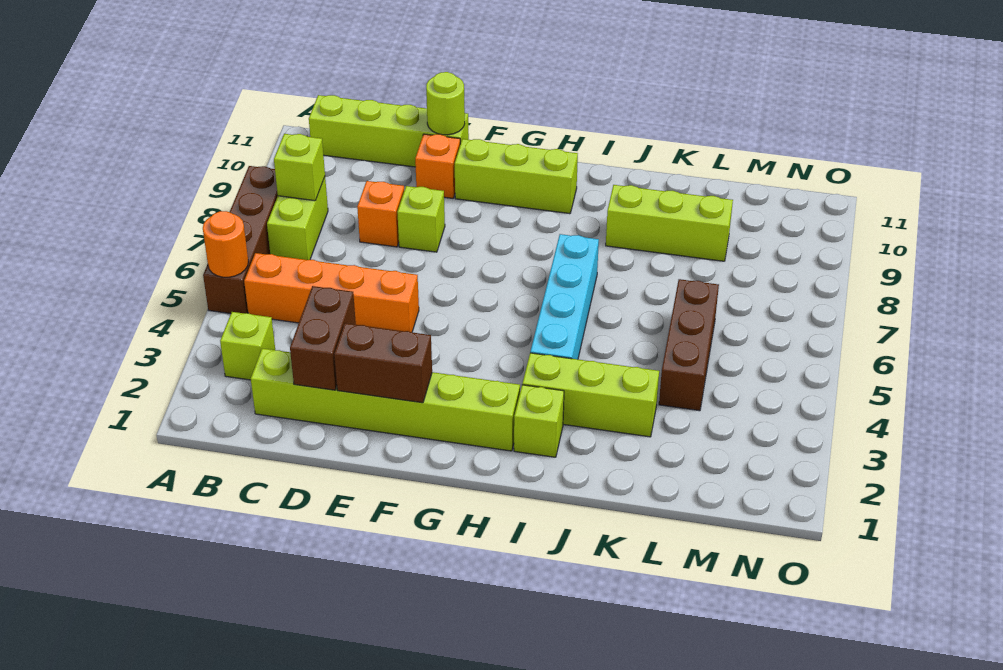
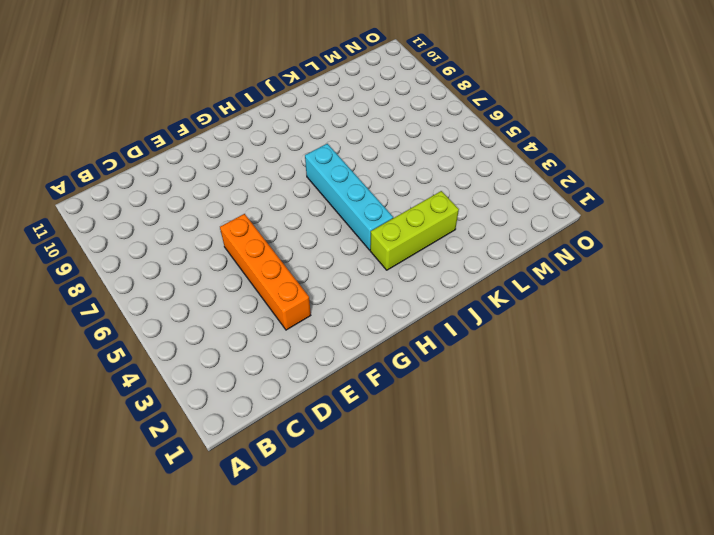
orange 1x4 brick [220,214,311,330] -> orange 1x4 brick turned to [244,253,419,332]
none -> brown 1x4 brick [203,166,278,314]
none -> lime 1x1 brick [220,312,275,380]
none -> lime 1x2 brick [267,177,328,260]

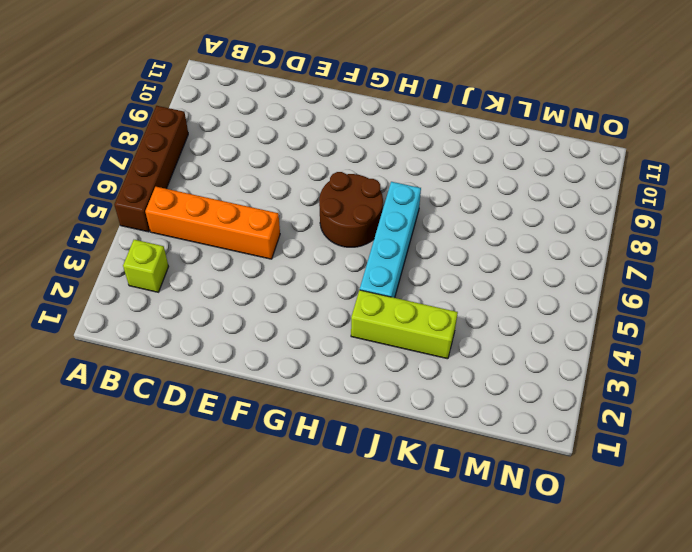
brown 2x2 round brick [319,172,383,247] -> none
none -> lime 1x2 brick [267,177,328,260]
none -> lime 1x4 brick [309,95,469,167]
none -> lime 1x6 brick [251,348,520,451]

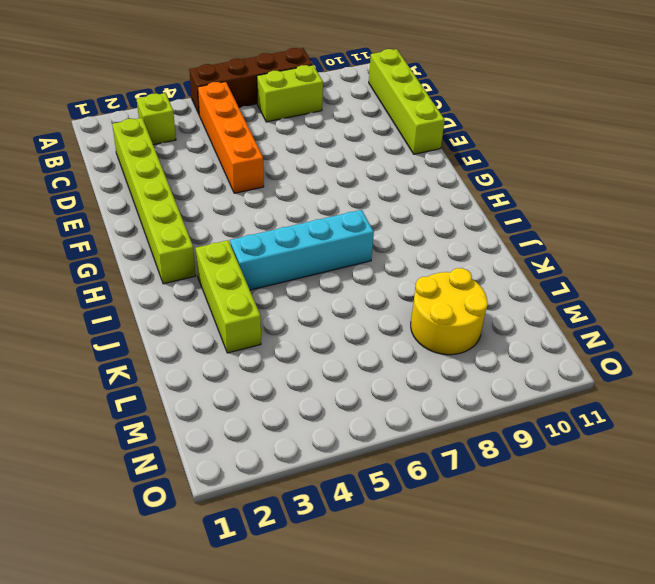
yellow 2x2 round brick [411,268,488,355] -> lime 1x3 brick [606,185,733,261]
none -> orange 1x1 brick [357,181,404,247]
none -> lime 1x1 brick [397,186,445,252]
none -> orange 1x1 brick [415,134,460,198]

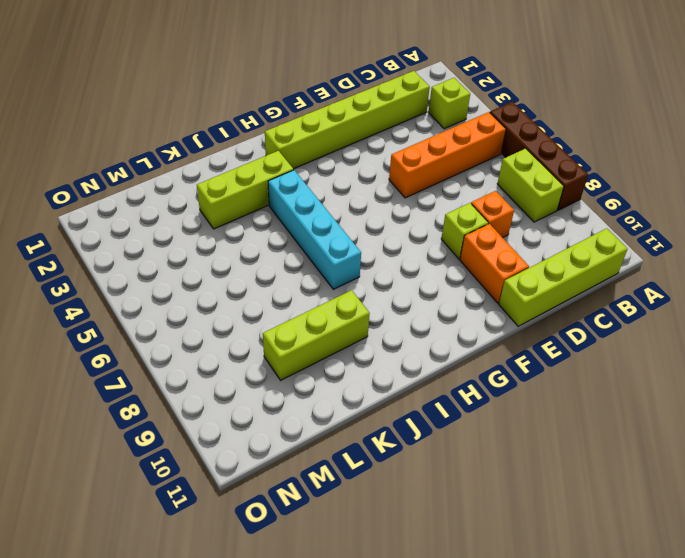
orange 1x2 brick [460,224,529,303] -> orange 1x1 brick [415,134,460,198]
none -> lime 1x3 brick [455,139,578,214]
none -> lime 1x1 brick [514,385,564,457]
none -> brown 1x3 brick [659,279,719,411]

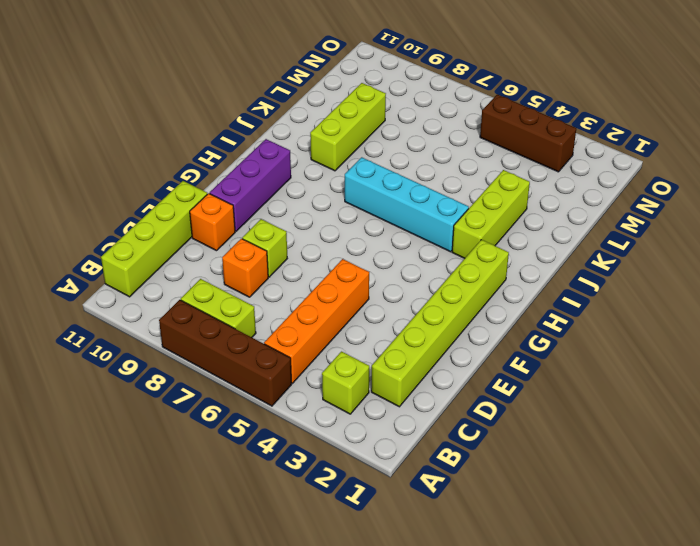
purple 1x3 brick [209,139,291,231] -> lime 1x3 brick [455,139,578,214]
brown 1x3 brick [480,95,576,172] -> brown 1x3 brick moved to [659,279,719,411]
none -> lime 1x1 brick [514,385,564,457]
none -> orange 1x1 round brick [203,211,248,277]
none -> lime 1x1 brick [274,134,325,201]

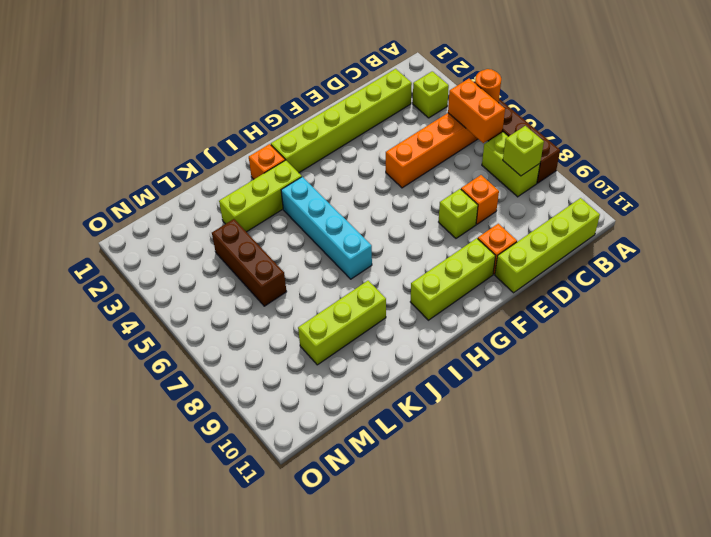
orange 1x2 brick [448,79,505,143] -> none
orange 1x1 brick [249,144,285,179] -> lime 1x1 brick [514,385,564,457]
none -> brown 1x2 brick [290,286,356,390]
none -> brown 1x2 brick [334,323,432,403]
none -> lime 1x1 round brick [426,72,465,135]

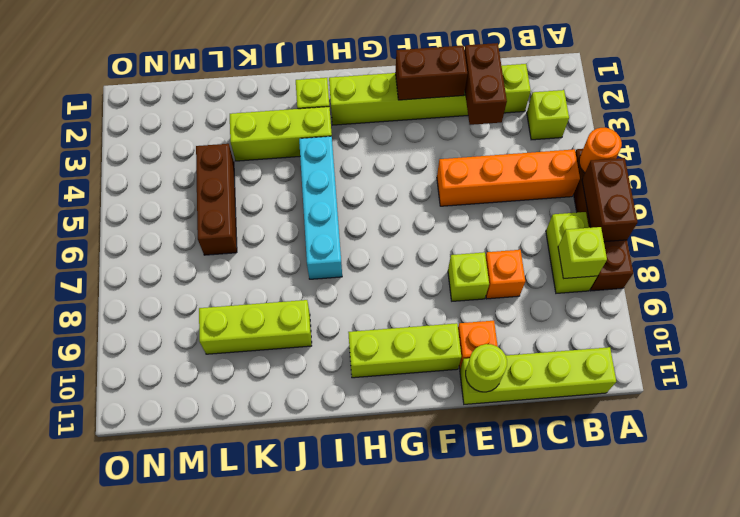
brown 1x2 brick [582,158,637,242] -> none

